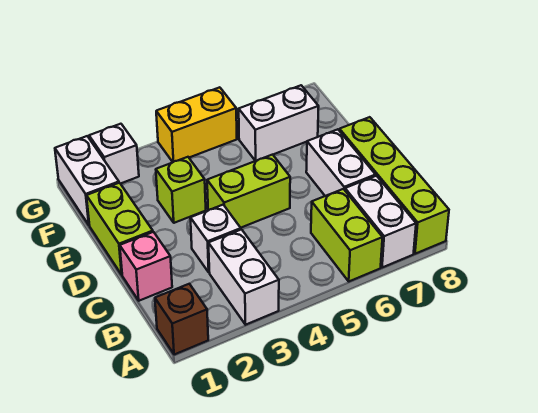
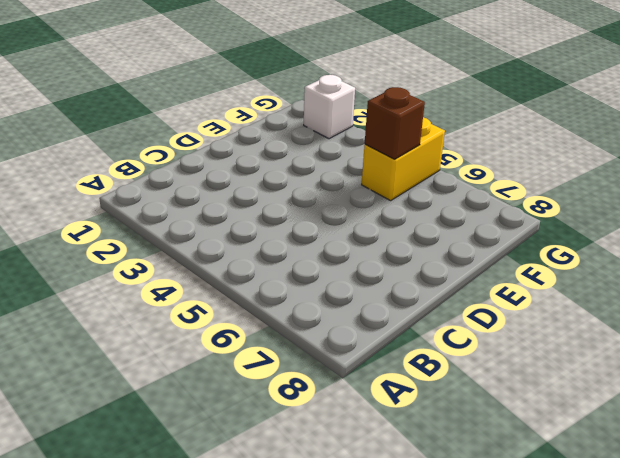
yellow 1x2 brick [362,117,445,201] -> yellow 1x2 brick turned to [156,87,237,162]
brown 1x1 brick [365,87,425,159] -> brown 1x1 brick moved to [155,284,208,355]
none -> white 1x2 brick [208,230,279,325]
none -> lime 1x2 brick [311,189,383,281]
none -> white 1x2 brick [345,176,416,268]

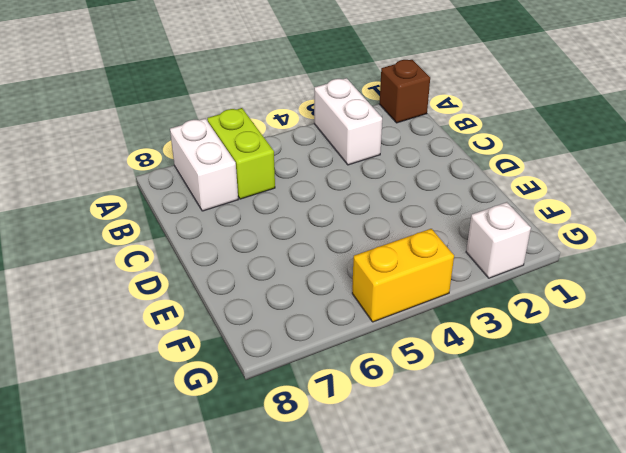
none -> lime 1x4 brick [339,117,449,254]
none -> pink 1x1 brick [120,232,172,301]
none -> white 1x1 brick [190,205,241,272]

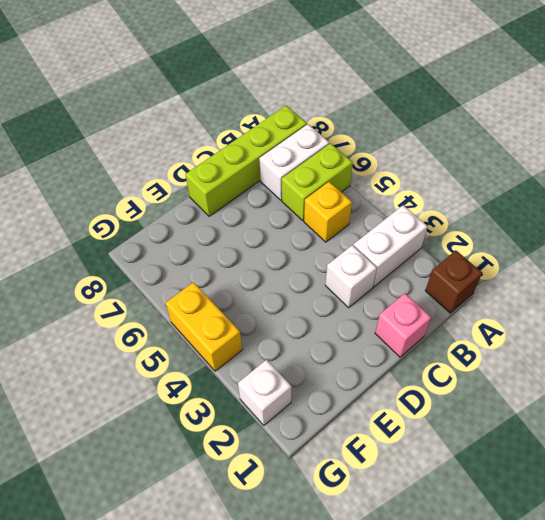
yellow 1x1 brick [304,182,352,242] -> none
none -> white 1x2 brick [306,129,376,196]
none -> lime 1x2 brick [87,183,153,275]
none -> lime 1x2 brick [207,155,290,228]

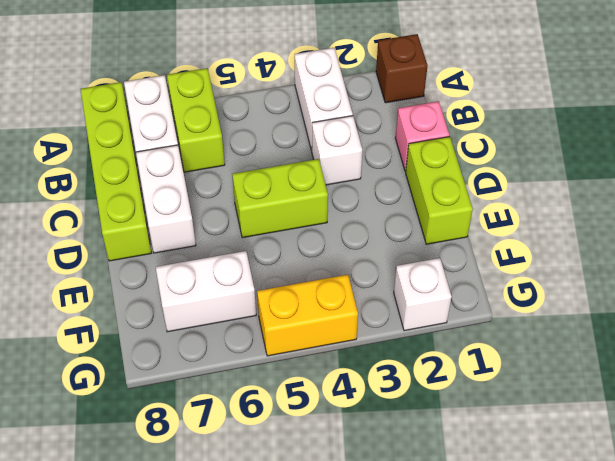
none -> lime 1x1 brick [156,157,206,223]
none -> white 1x2 brick [55,136,119,225]

